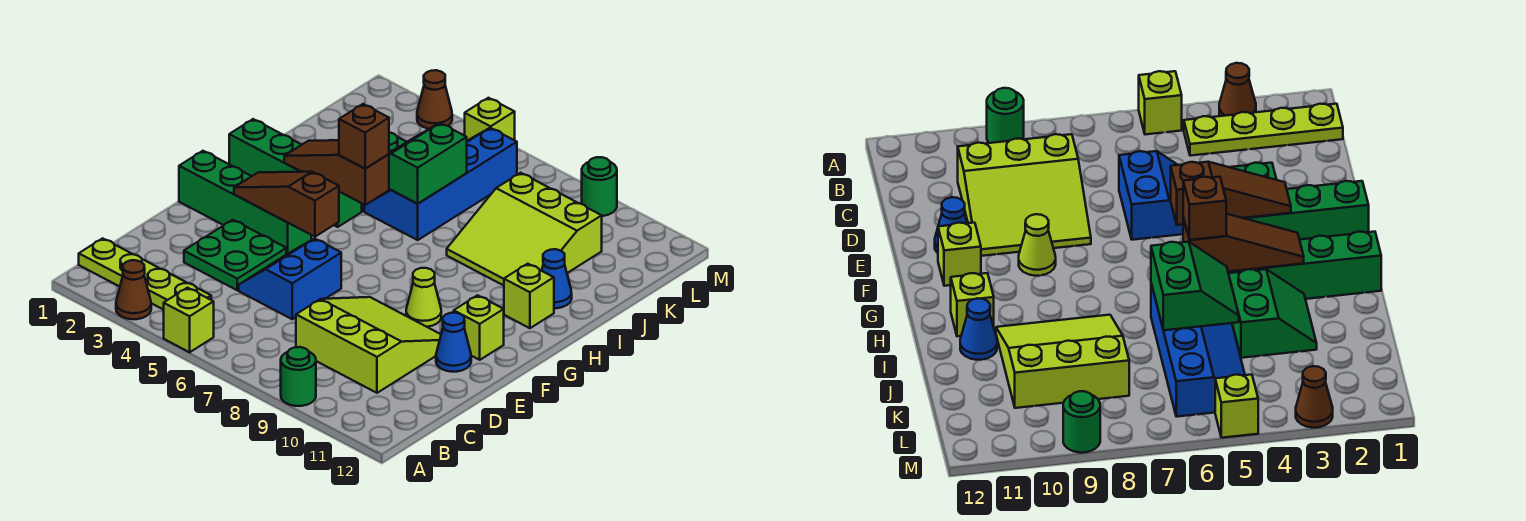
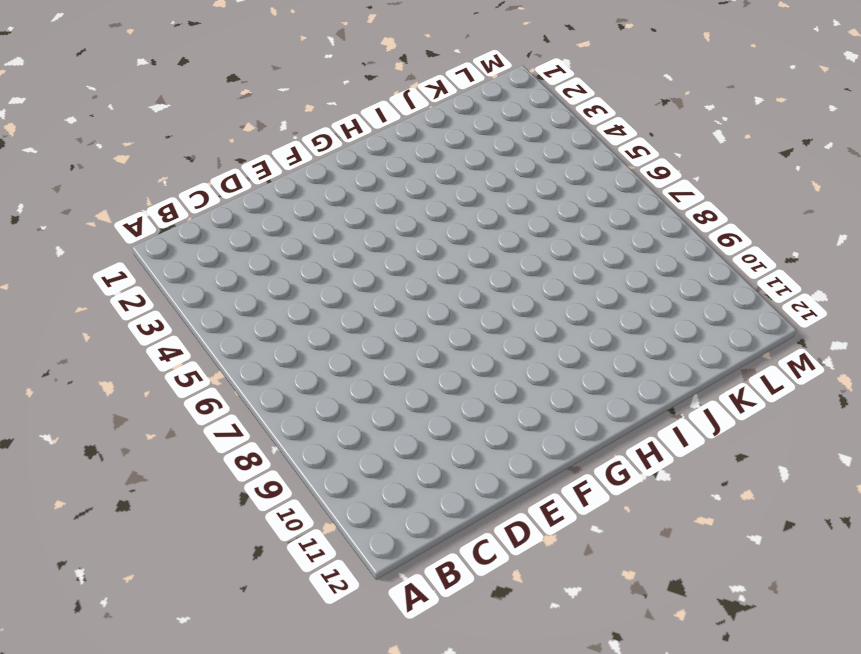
none -> brown 1x1 cone [116,260,151,319]
none -> lime 1x1 brick [164,288,214,352]
none -> green 1x1 round brick [281,347,316,406]

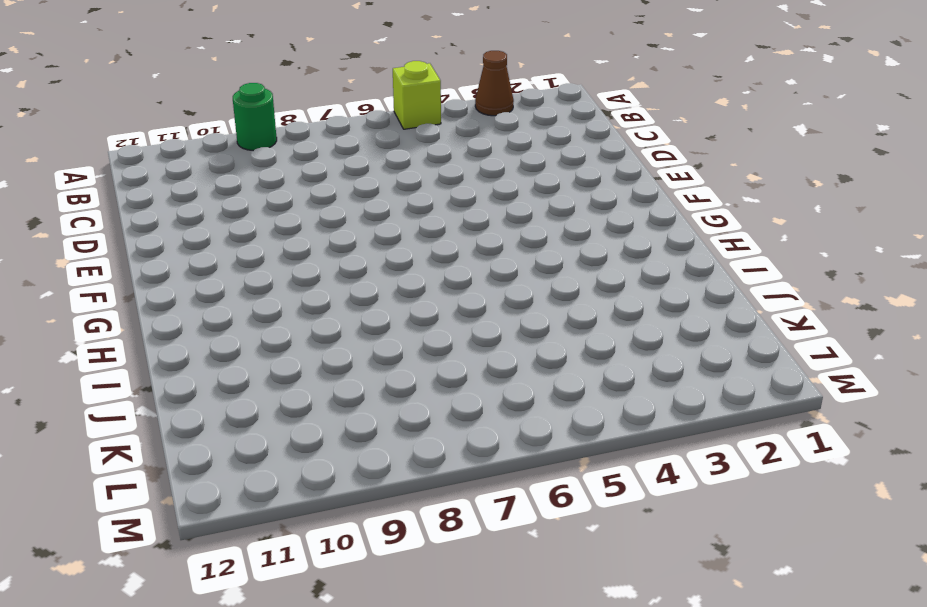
none -> lime 1x4 plate [79,238,211,310]
none -> lime 3x3 slope [296,297,441,393]
none -> green 2x2 plate [184,220,286,290]

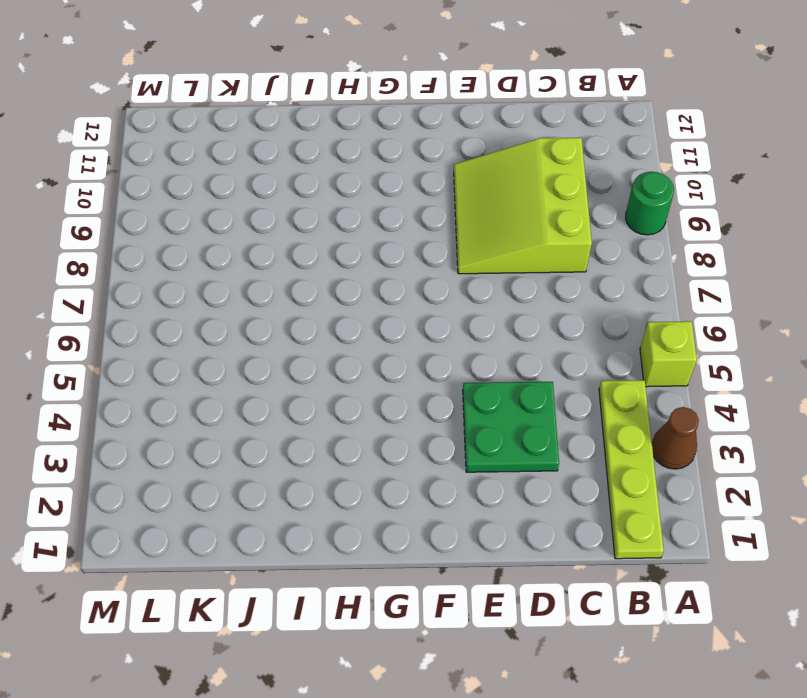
none -> blue 2x2 slope [239,239,341,319]
none -> blue 1x1 cone [436,313,471,372]
none -> green 1x4 brick [179,151,311,254]

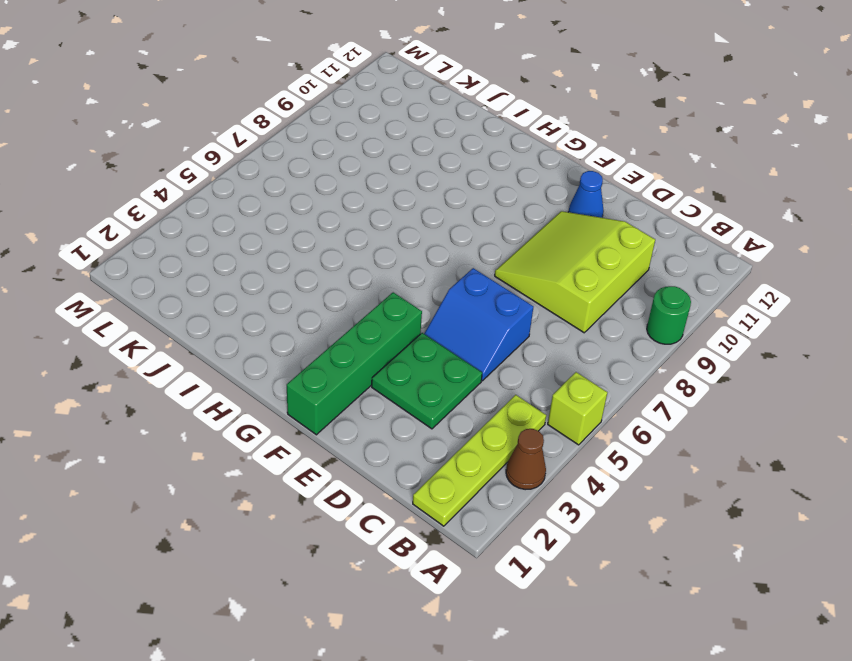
none -> lime 1x1 cone [406,268,441,327]
none -> lime 1x1 brick [454,295,504,360]
none -> green 1x4 brick [229,119,362,227]

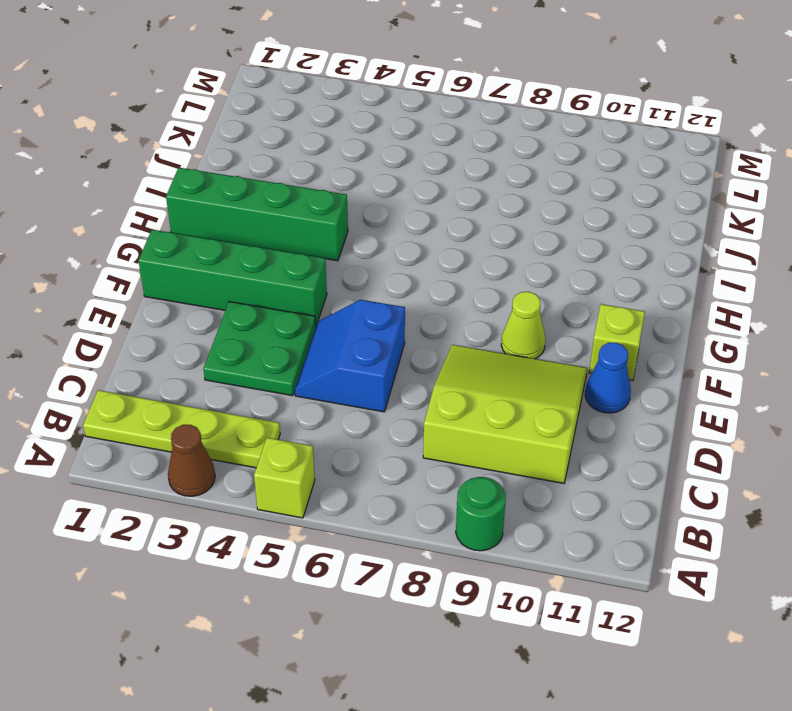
none -> lime 1x1 brick [504,264,554,328]
none -> green 2x2 slope [1228,269,1317,358]
none -> blue 2x4 slope [364,128,517,240]

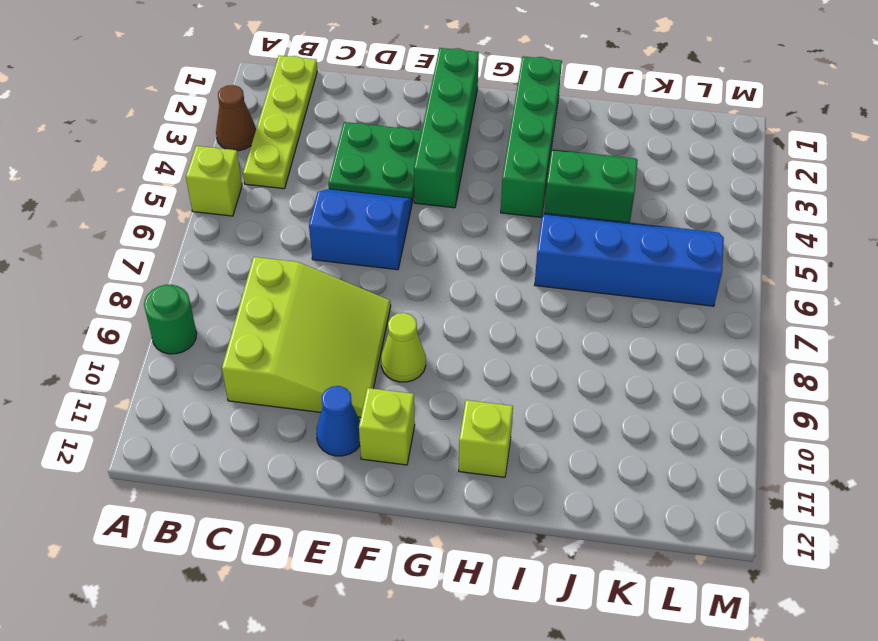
none -> lime 3x3 slope [447,173,602,285]
none -> blue 1x1 cone [542,249,572,308]
none -> brown 1x1 cone [417,70,452,129]

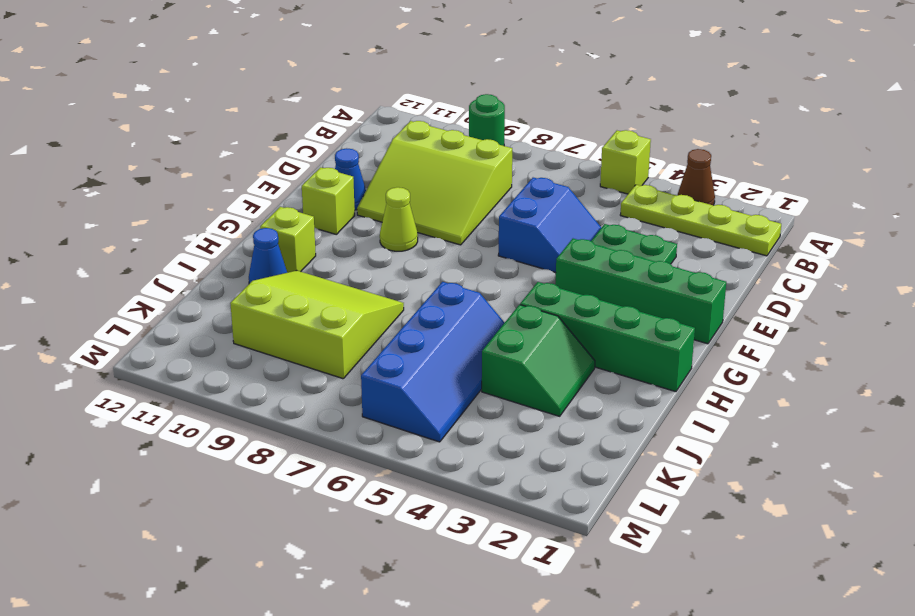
none -> brown 1x1 cone [417,70,452,129]
none -> lime 1x1 brick [465,98,515,140]
none -> green 1x1 round brick [582,157,617,216]

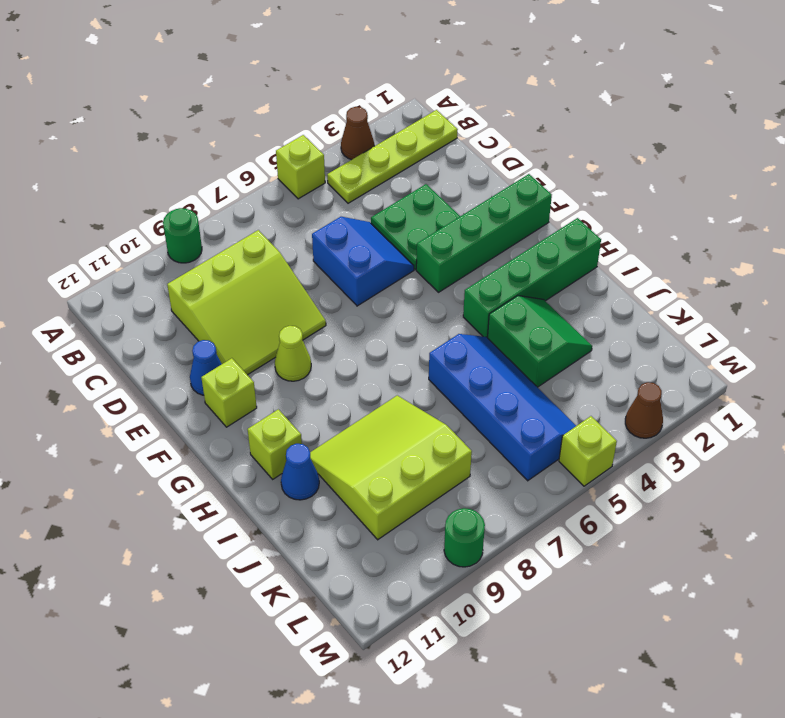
none -> brown 1x3 slope [234,172,339,237]
none -> brown 1x3 slope [284,140,389,205]
none -> green 2x2 slope [389,123,467,204]

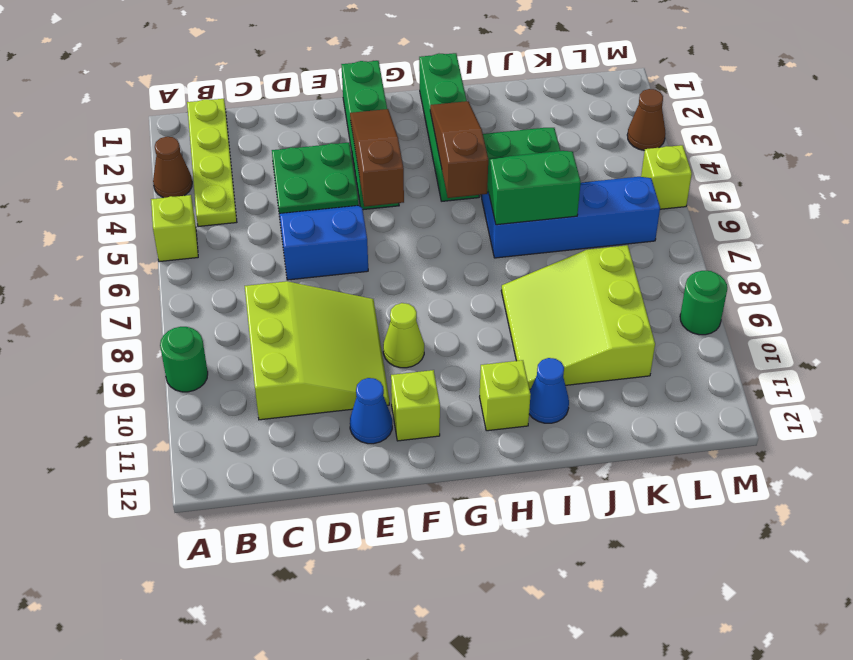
none -> brown 1x1 brick [339,104,389,169]

